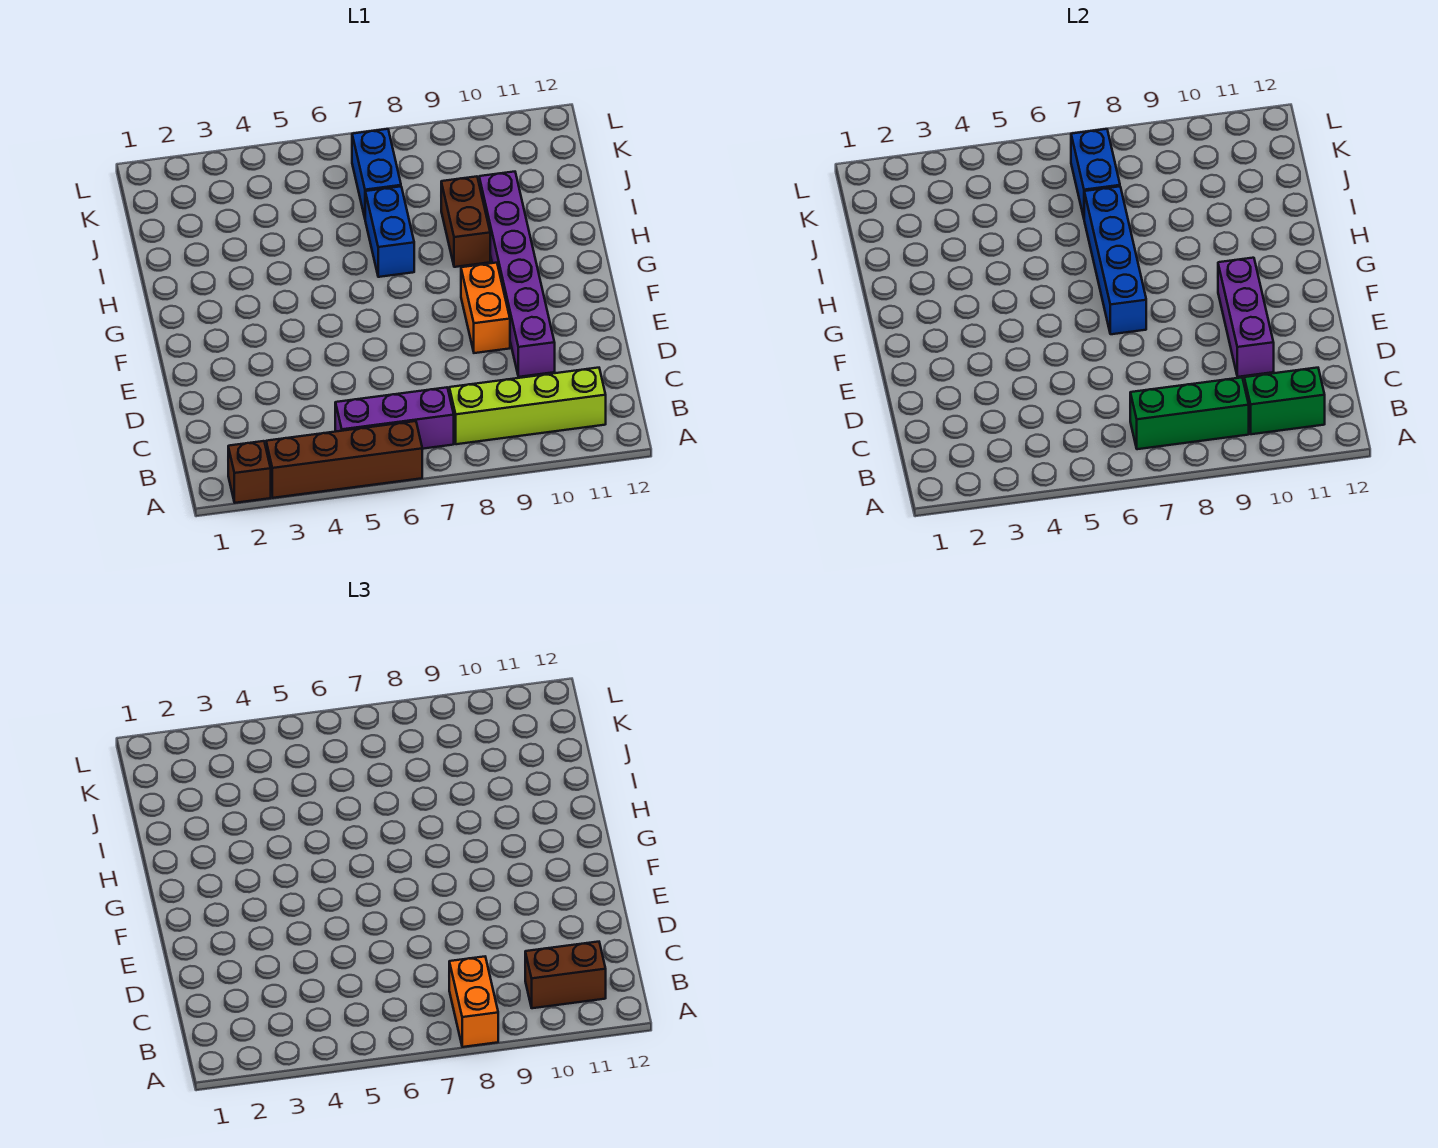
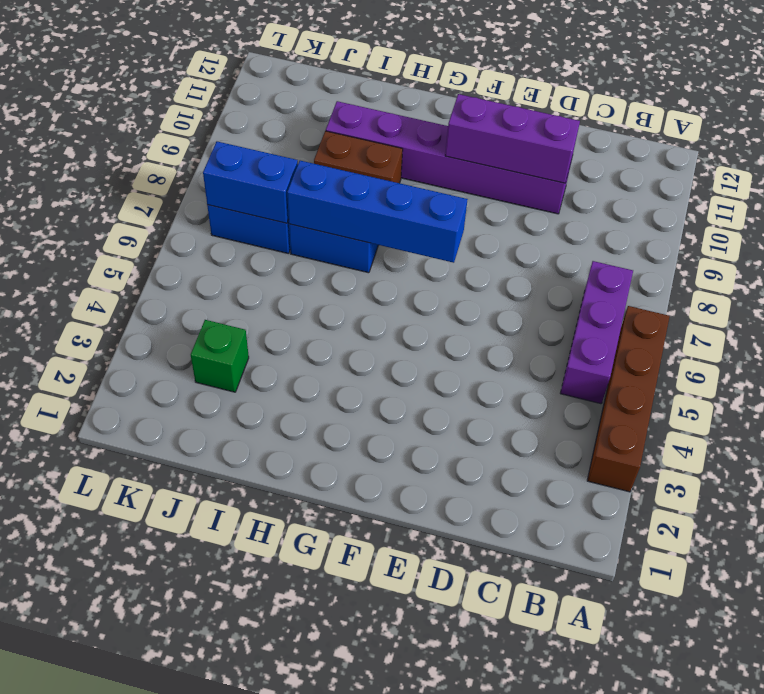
green 1x1 brick [191,320,249,392] -> none
none -> brown 1x1 brick [228,441,271,503]
none -> lime 1x4 brick [449,368,606,444]
none -> orange 1x2 brick [461,263,510,353]

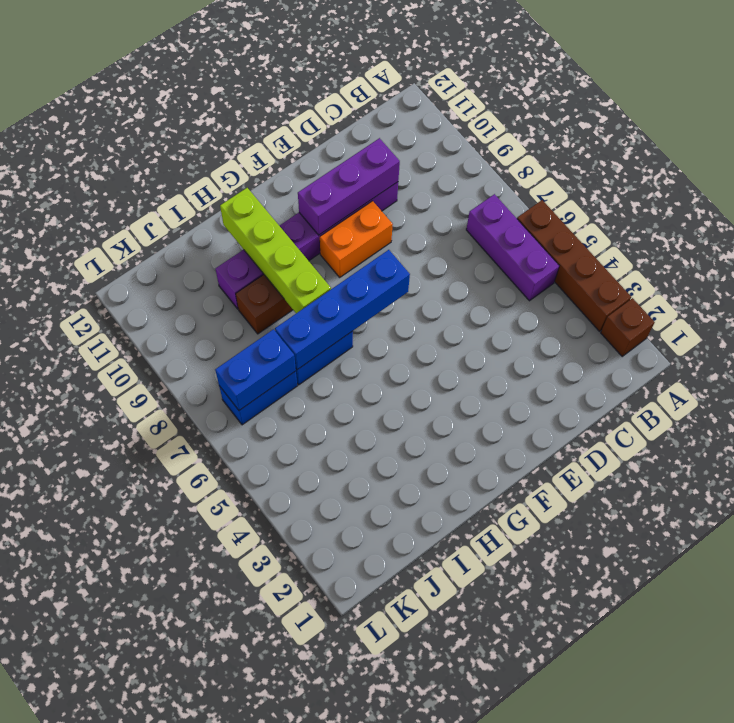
lime 1x4 brick [220,188,331,313] -> lime 1x4 brick moved to [449,368,606,444]
none -> green 1x3 brick [1130,378,1249,449]
none -> green 1x2 brick [1244,368,1325,434]
none -> orange 1x2 brick [449,957,498,1047]

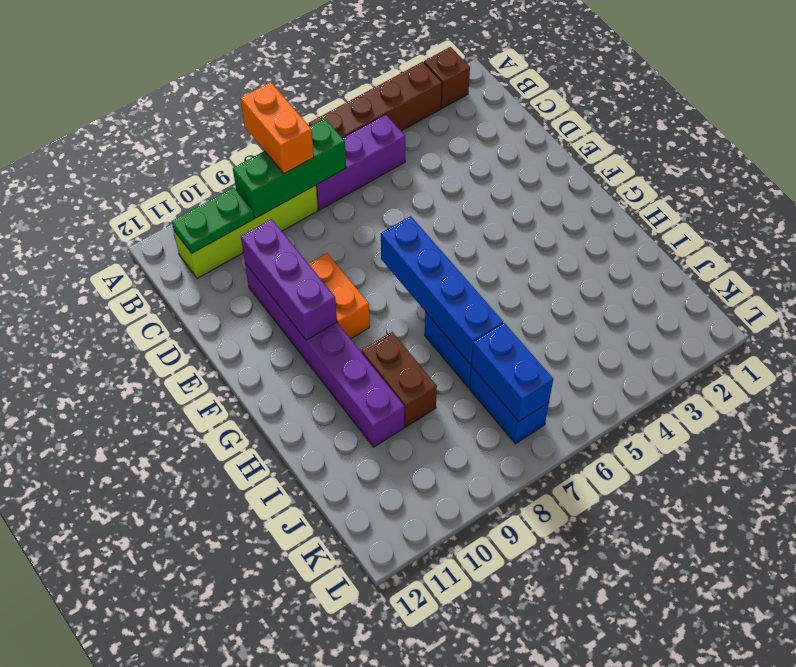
green 1x2 plate [172,188,254,253] -> green 1x2 brick [1244,368,1325,434]
none -> brown 1x2 brick [525,942,606,1008]

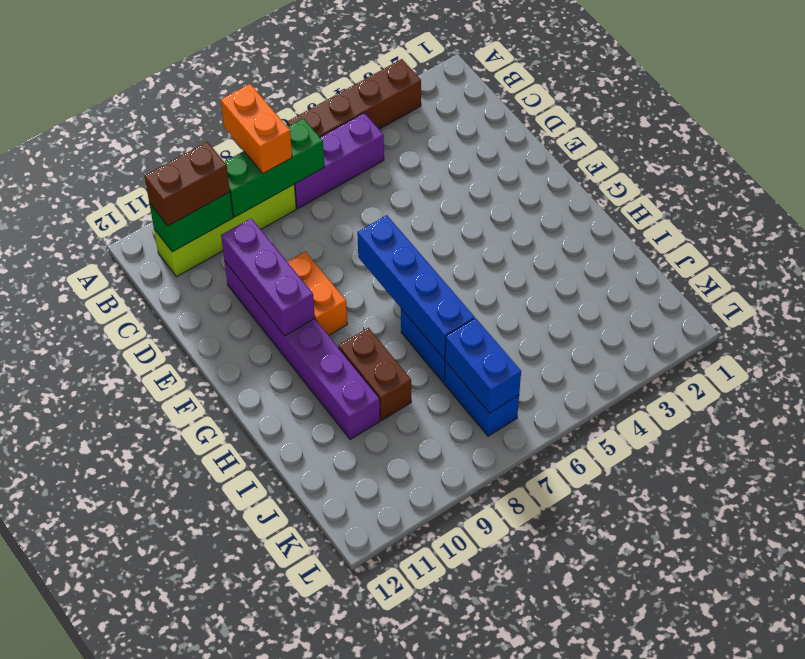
none -> brown 1x1 brick [228,441,271,503]

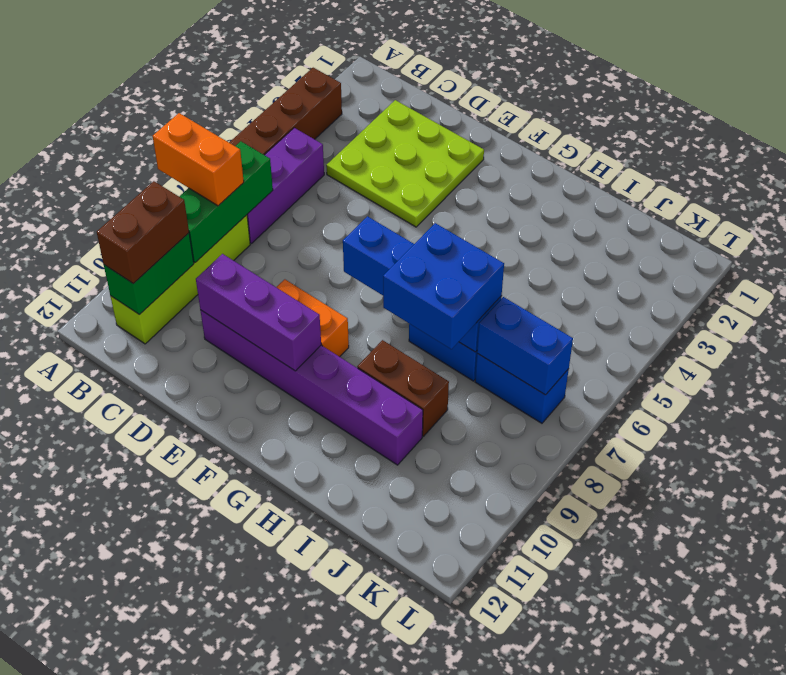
lime 3x3 plate [326,100,484,227] -> none
blue 2x2 brick [383,223,504,349] -> none
none -> brown 1x1 brick [228,441,271,503]

